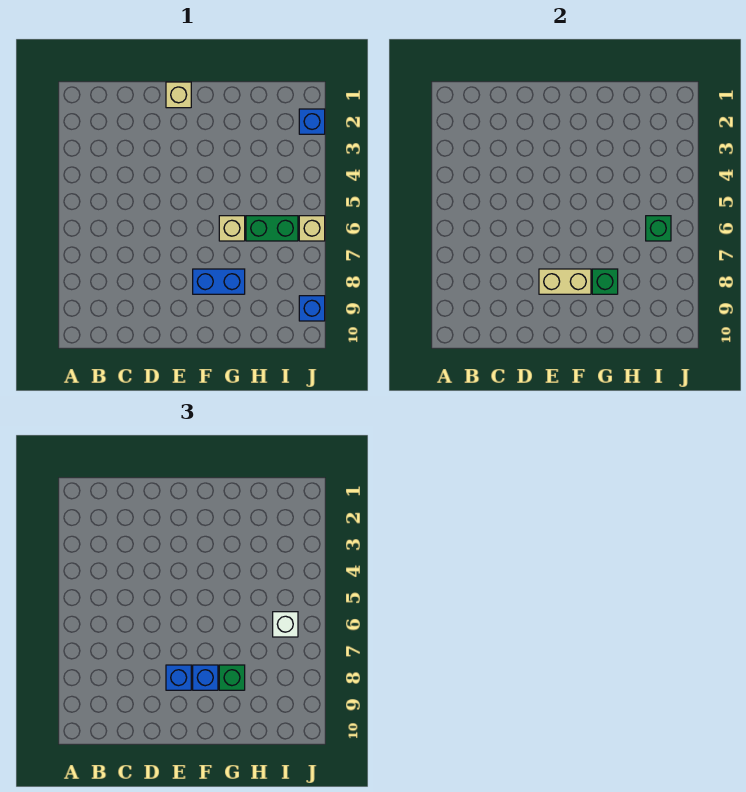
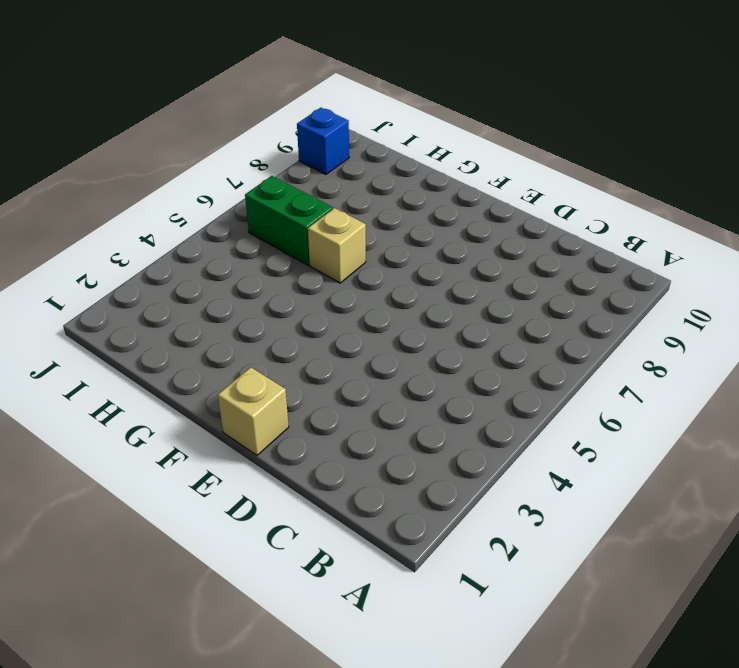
none -> blue 1x2 brick [193,269,245,294]
none -> blue 1x1 brick [299,109,325,134]
none -> tan 1x1 brick [299,216,325,241]

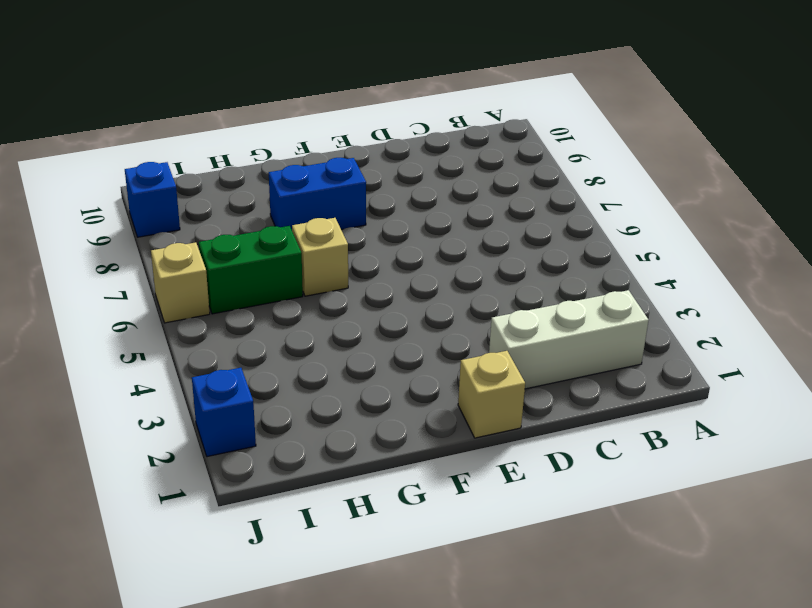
white 1x3 brick [489,290,649,389] -> none
none -> tan 1x2 brick [539,269,591,294]
none -> green 1x1 brick [592,269,618,294]
none -> green 1x1 brick [646,216,671,241]

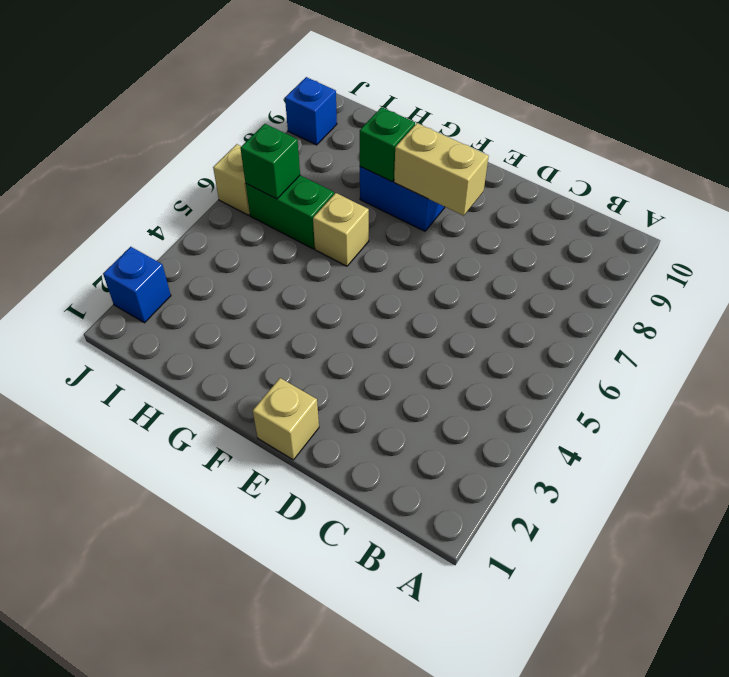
none -> blue 1x1 brick [166,665,191,690]
none -> blue 1x1 brick [193,665,218,690]
none -> green 1x1 brick [219,665,245,690]

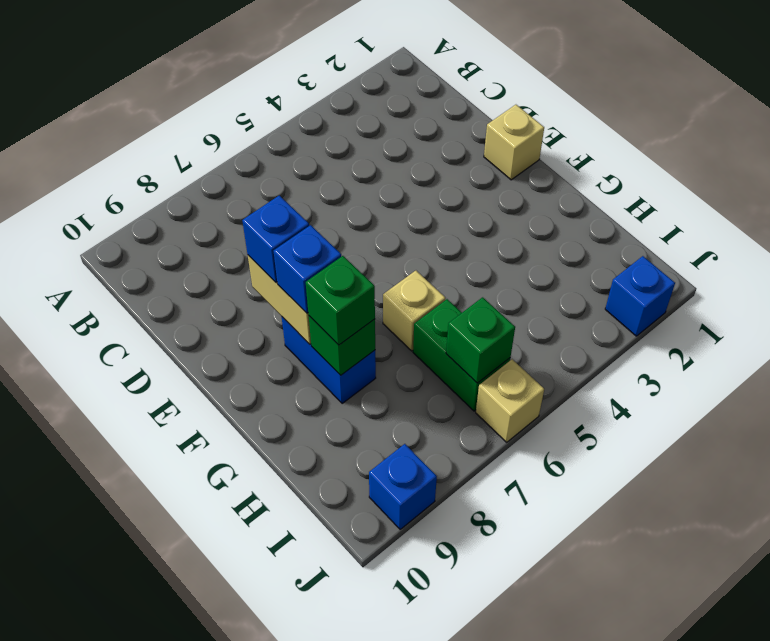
none -> white 1x1 brick [273,612,298,637]

